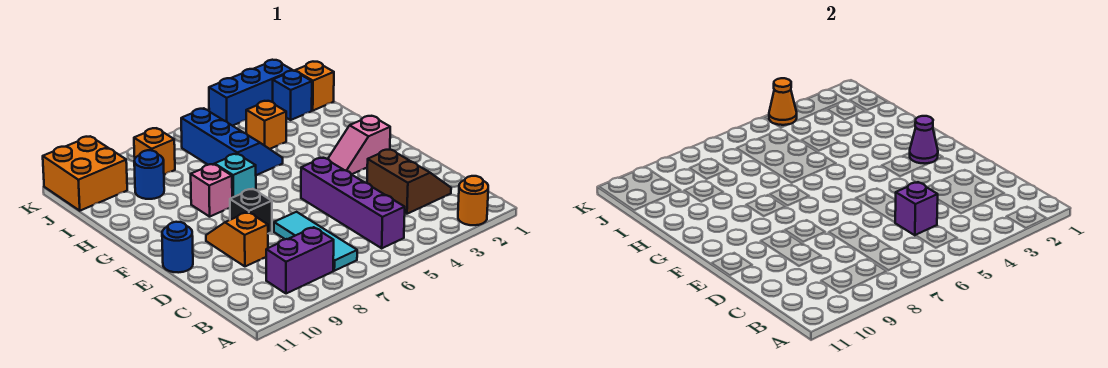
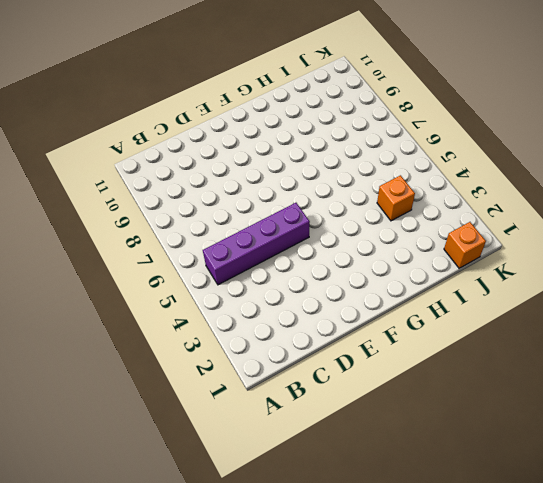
none -> orange 1x1 round brick [458,176,488,225]
none -> cyan 1x3 tile [274,212,357,271]
none -> purple 1x2 brick [266,227,334,294]

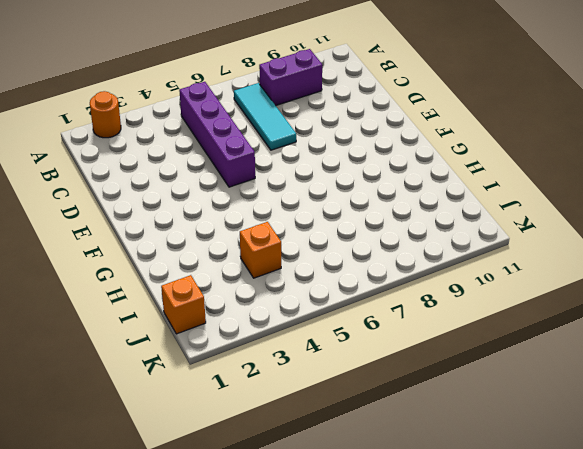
none -> brown 2x2 slope [367,149,451,214]
none -> orange 1x2 slope [206,212,268,266]
none -> black 1x1 brick [230,189,272,234]

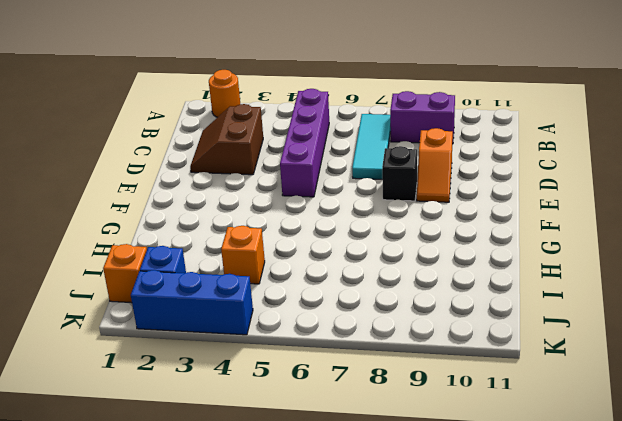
none -> blue 1x1 round brick [162,222,193,273]
none -> pink 1x2 slope [328,116,390,174]
none -> cyan 1x1 brick [215,154,256,198]

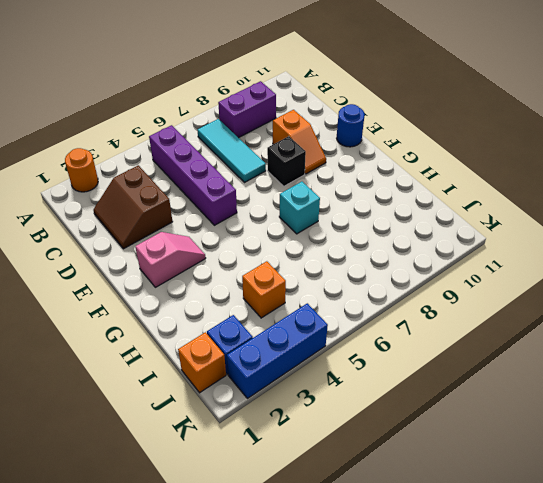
none -> pink 1x1 brick [191,164,232,217]
none -> blue 2x3 slope [181,108,283,175]
none -> blue 1x1 round brick [134,150,164,199]

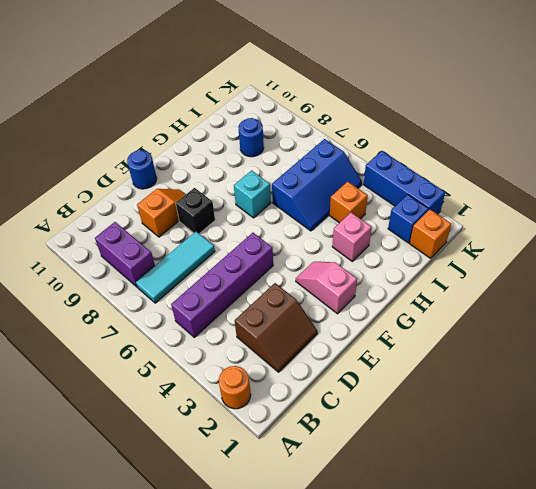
pink 1x1 brick [332,213,372,261] -> pink 1x1 brick moved to [191,164,232,217]
none -> orange 1x1 brick [134,128,175,175]
none -> orange 2x2 brick [43,137,127,211]
none -> purple 1x1 brick [895,182,938,235]

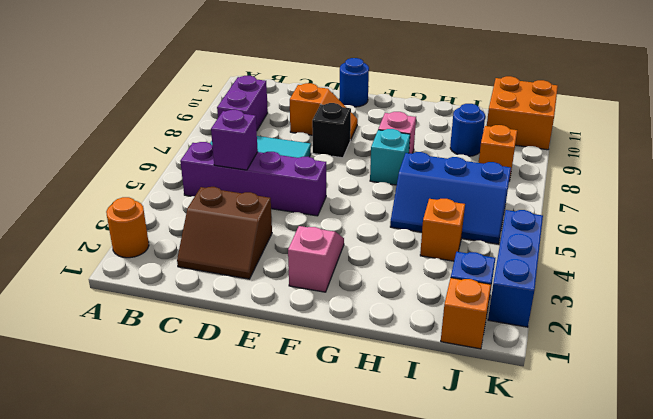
none -> purple 1x1 cone [910,116,938,163]
none -> orange 1x1 cone [769,78,797,125]

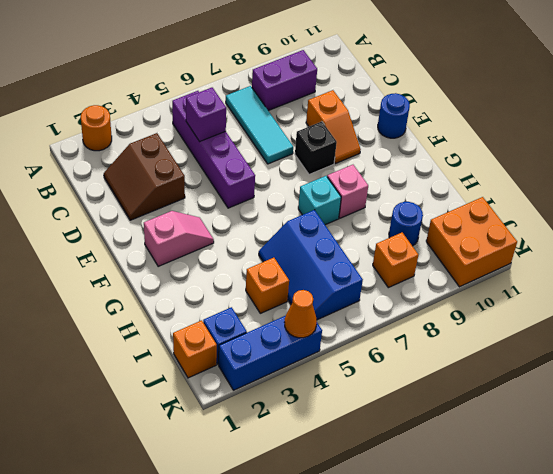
none -> purple 1x1 cone [910,116,938,163]

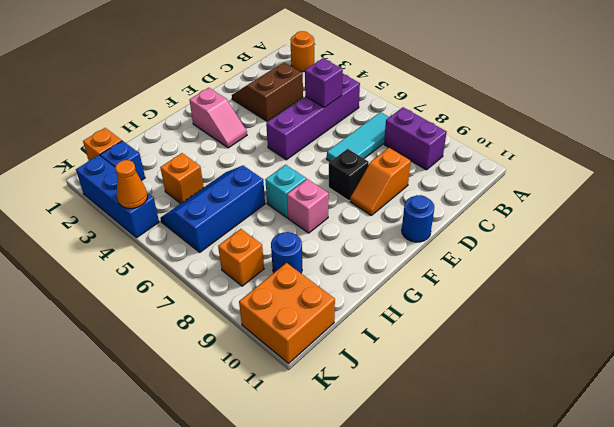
none -> purple 1x1 cone [910,116,938,163]

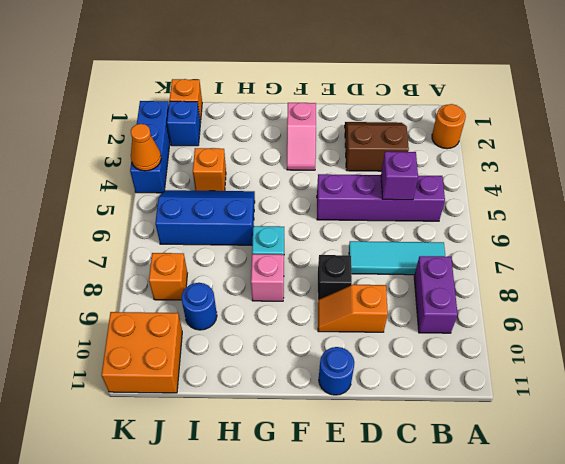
none -> purple 1x1 cone [910,116,938,163]

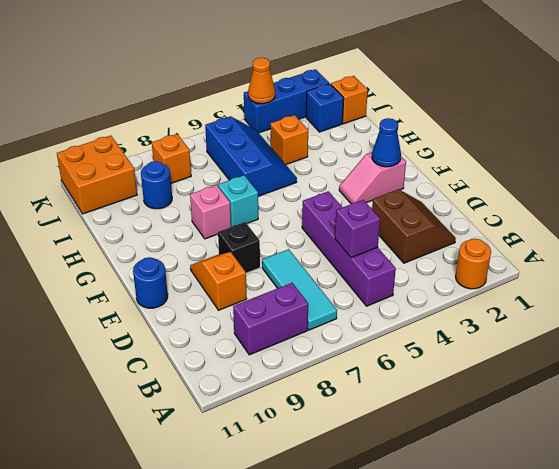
blue 1x1 cone [372,118,401,167] -> purple 1x1 cone [910,116,938,163]

